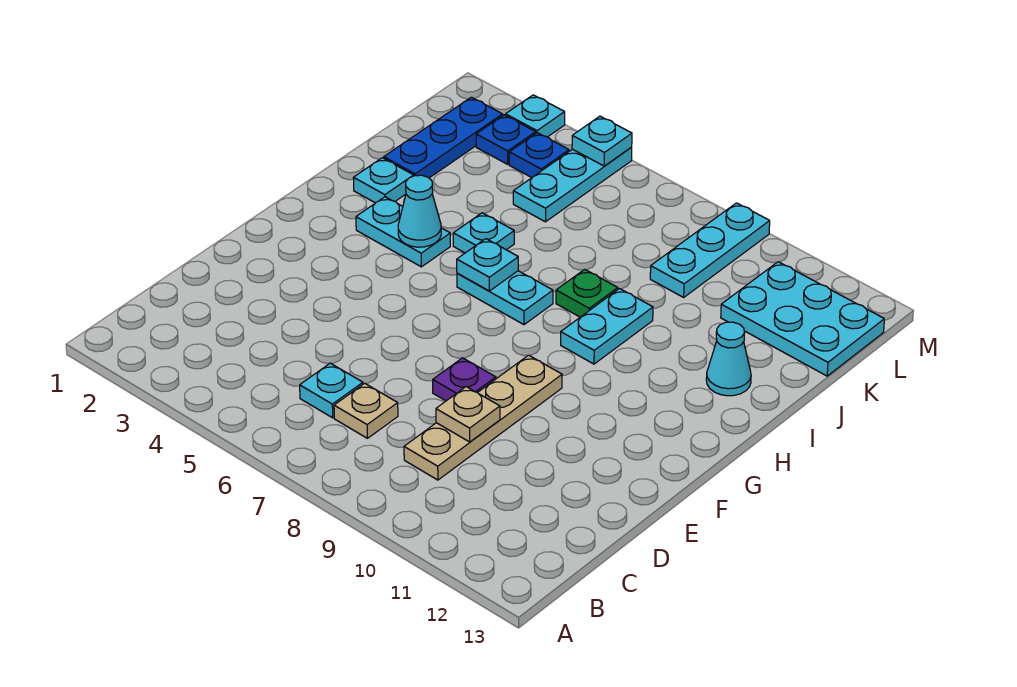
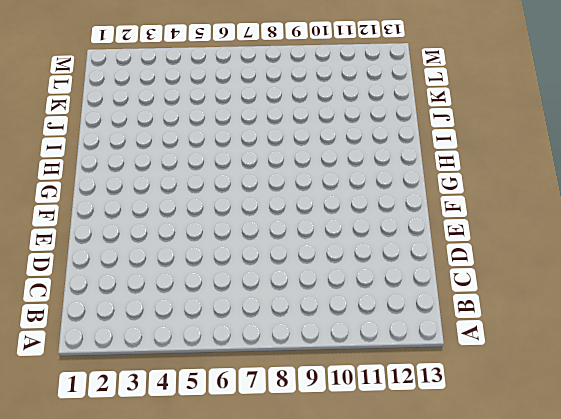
none -> cyan 1x1 plate [300,363,363,418]
none -> tan 1x1 plate [334,383,398,438]
none -> tan 1x4 plate [404,355,562,480]

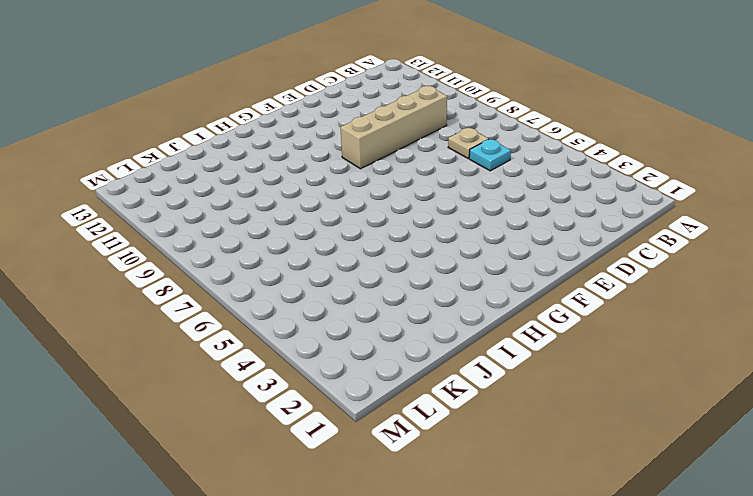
tan 1x4 brick [340,86,447,169] -> tan 1x4 plate [404,355,562,480]
none -> purple 1x1 plate [433,358,496,401]
none -> cyan 1x2 plate [356,197,450,267]
none -> cyan 1x2 plate [457,271,553,325]

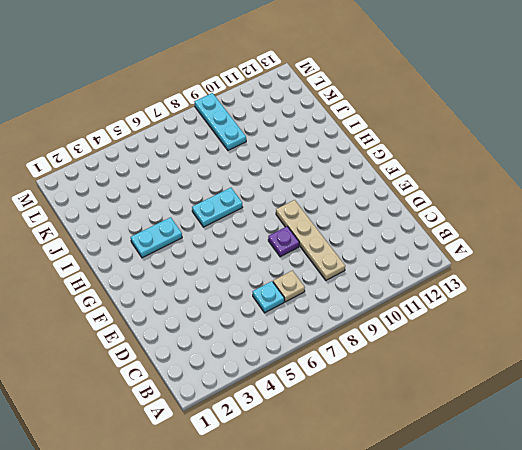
none -> cyan 1x2 plate [561,289,653,364]
none -> cyan 1x1 plate [353,158,414,203]
none -> cyan 1x1 plate [453,213,514,253]

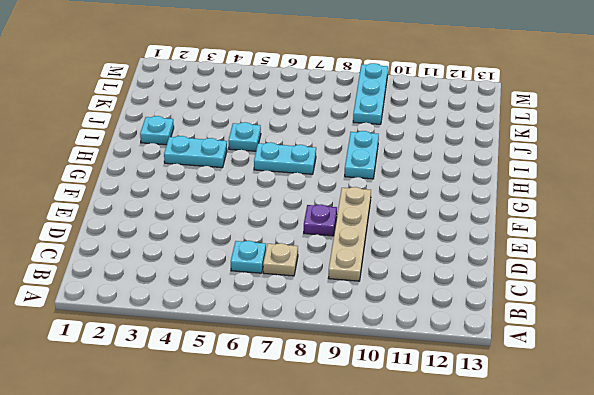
none -> green 1x1 plate [556,269,618,317]
none -> cyan 1x1 cone [706,322,751,396]
none -> blue 1x3 plate [384,97,503,178]

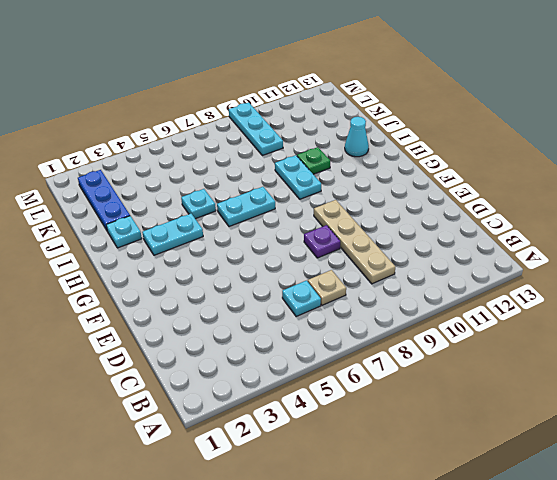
green 1x1 plate [297,147,330,174] -> green 1x1 plate moved to [556,269,618,317]
none -> cyan 1x3 plate [513,147,632,222]
none -> cyan 2x3 plate [721,262,884,376]
none -> blue 1x1 plate [476,115,536,164]

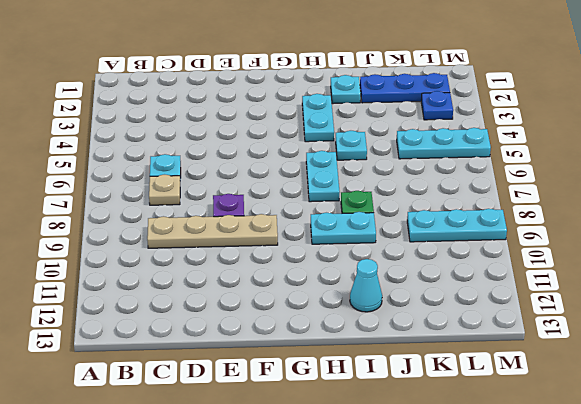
none -> cyan 2x3 plate [721,262,884,376]
none -> blue 1x1 plate [509,133,569,178]
none -> cyan 1x1 plate [506,95,565,137]

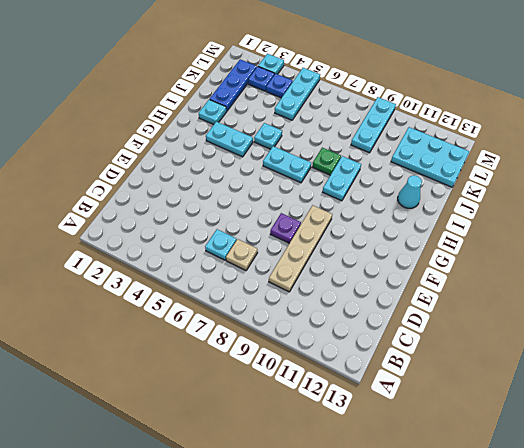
none -> tan 1x1 plate [436,387,500,442]
none -> cyan 1x1 cone [398,175,441,247]
none -> cyan 1x1 plate [457,239,518,291]

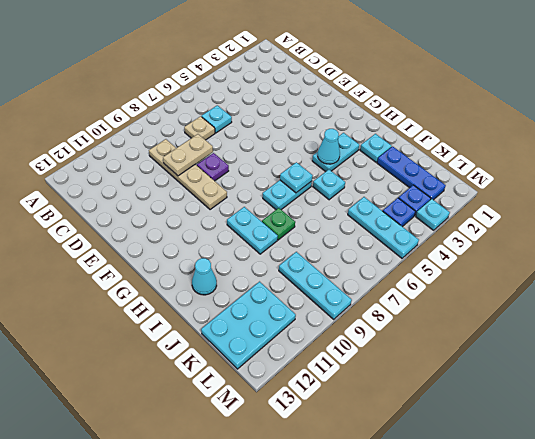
tan 1x2 plate [163,134,213,176] -> tan 1x1 plate [436,387,500,442]
none -> cyan 1x1 plate [572,116,632,166]

